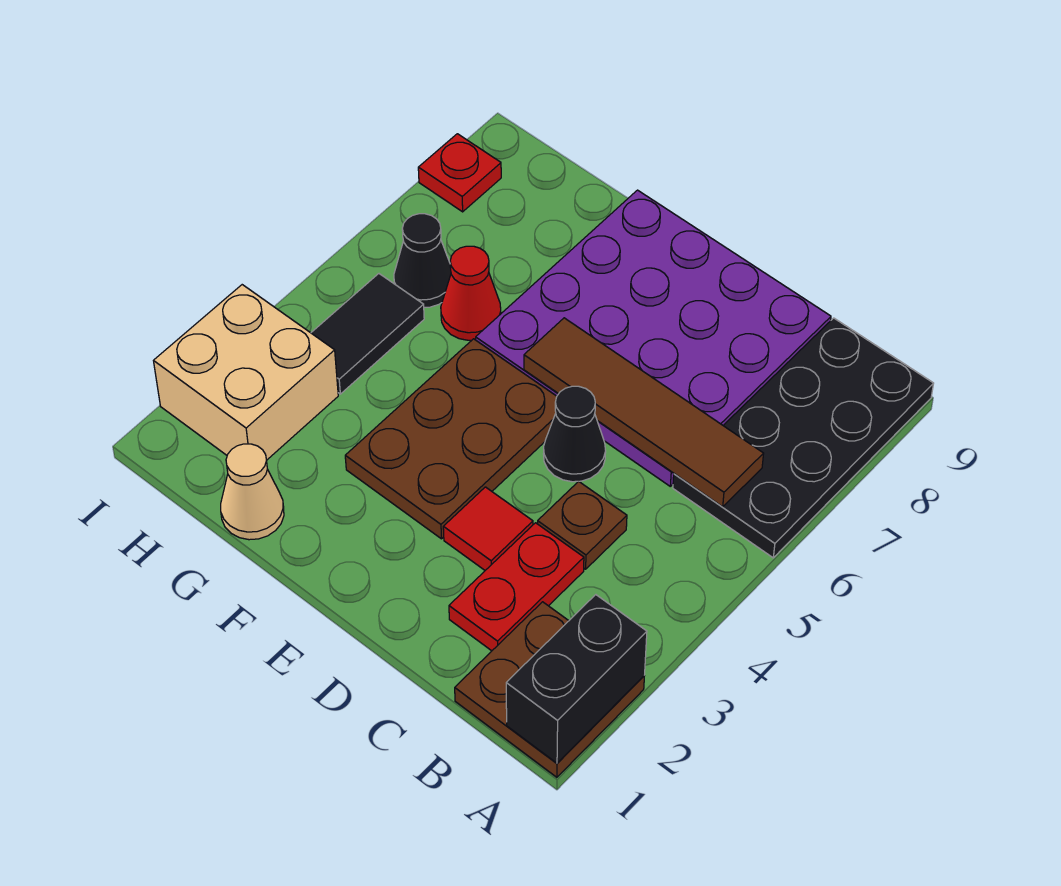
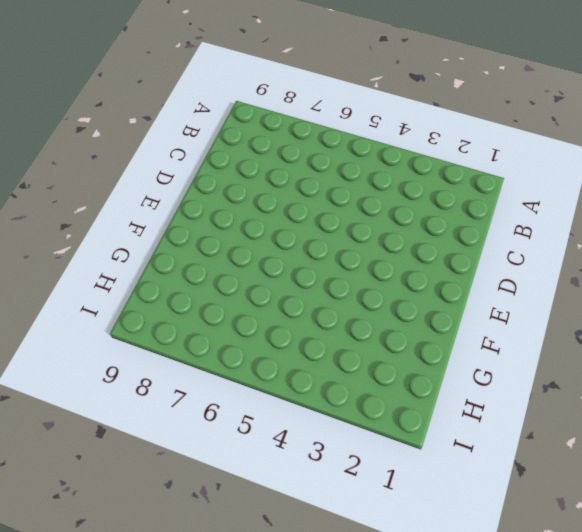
none -> brown 2x2 plate [455,602,644,777]
none -> black 2x4 plate [673,318,934,558]
none -> red 1x2 plate [449,523,584,651]

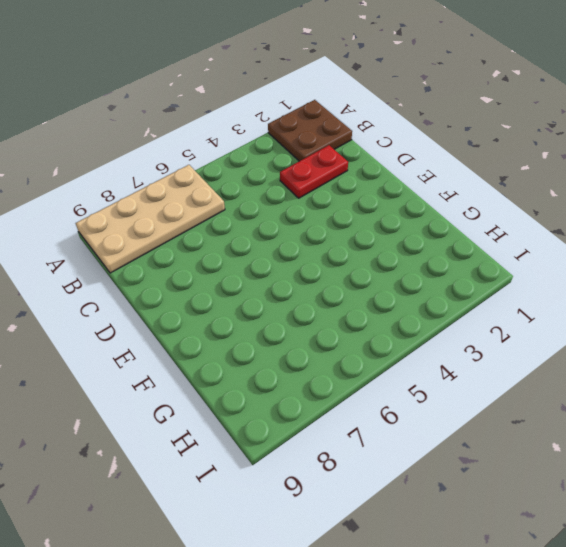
tan 2x4 plate [76,165,225,273] -> black 2x4 plate [673,318,934,558]
none -> brown 1x1 plate [538,481,627,569]
none -> purple 4x4 plate [476,190,831,486]
none -> red 1x1 tile [443,487,533,570]

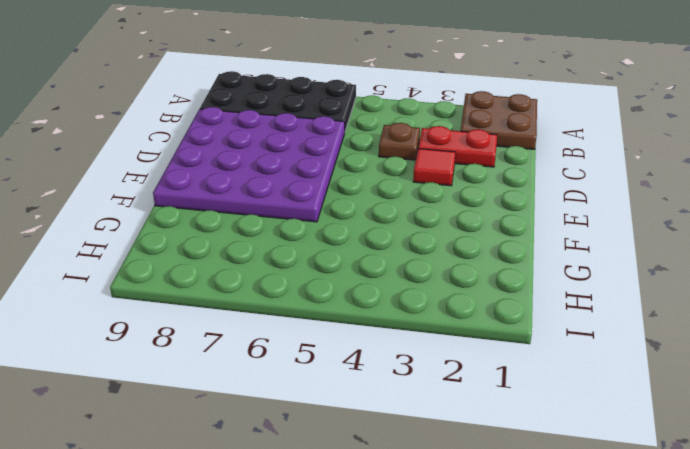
none -> black 1x1 cone [544,386,606,482]
none -> brown 2x3 plate [345,339,557,539]
none -> tan 1x1 cone [221,444,284,540]

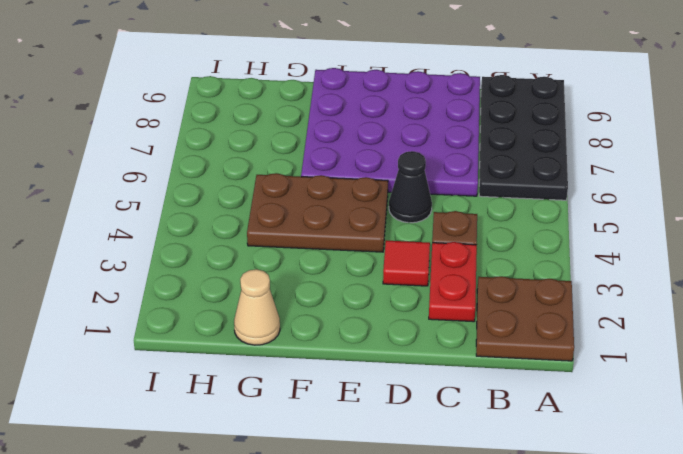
brown 2x3 plate [247,173,388,252] -> brown 2x3 plate turned to [345,339,557,539]
none -> red 1x1 cone [441,246,501,340]
none -> tan 2x2 brick [154,285,338,460]
none -> black 1x2 tile [311,274,424,394]

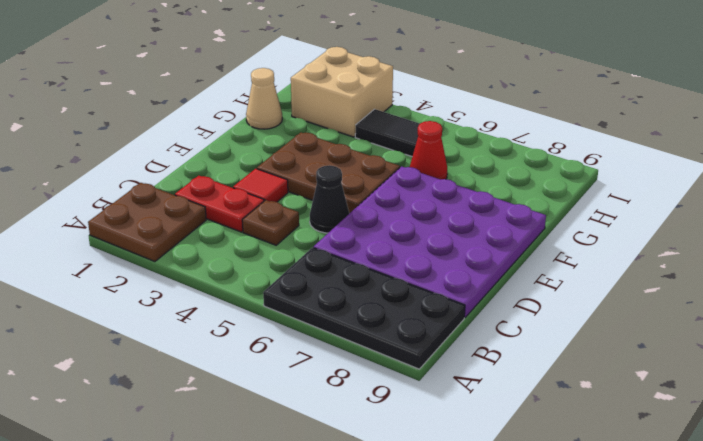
none -> black 1x1 cone [394,214,451,308]
none -> red 1x1 plate [418,134,501,212]
none -> black 1x2 brick [506,595,647,763]

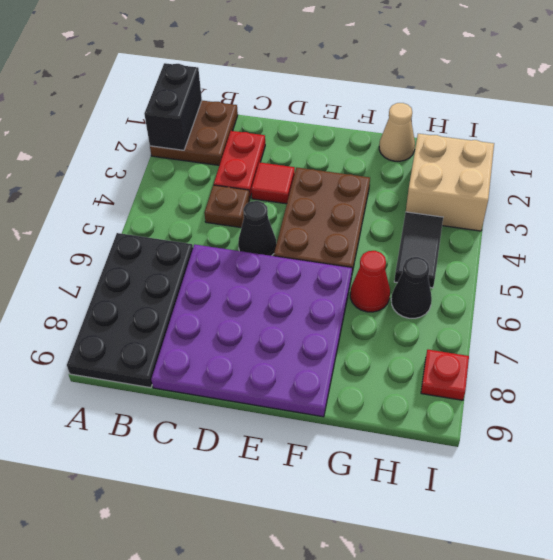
none -> brown 1x4 tile [524,318,764,507]

